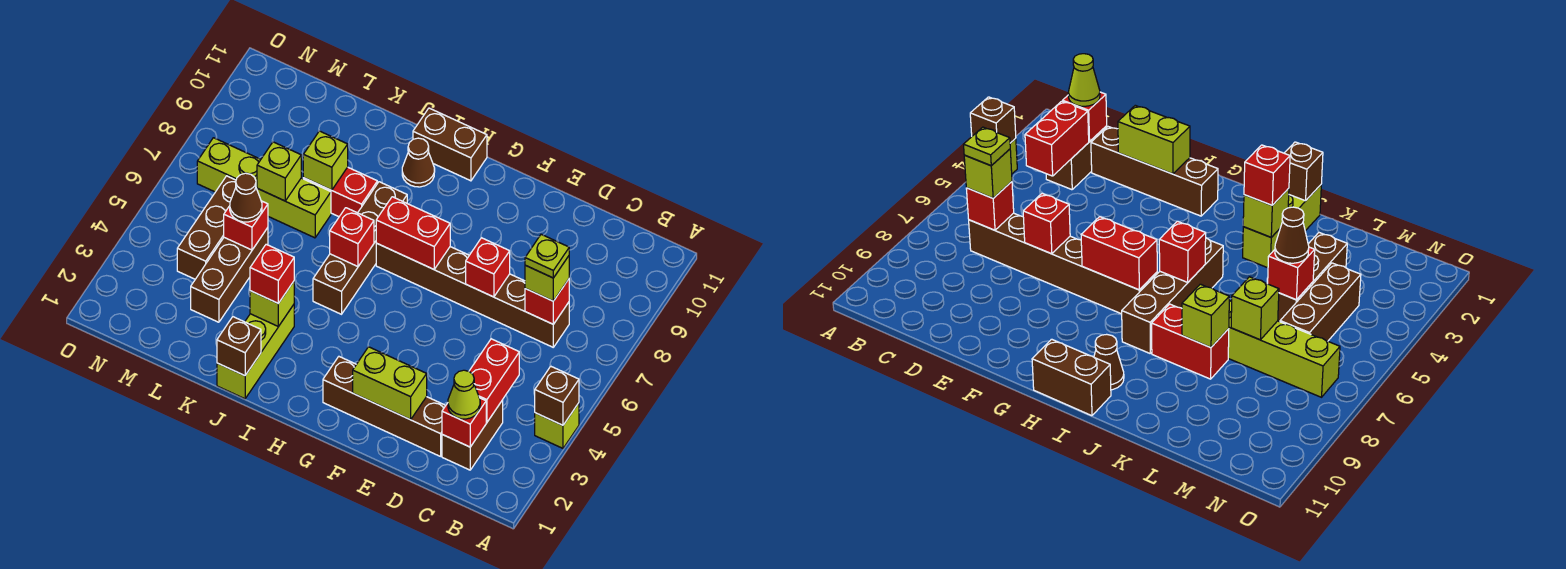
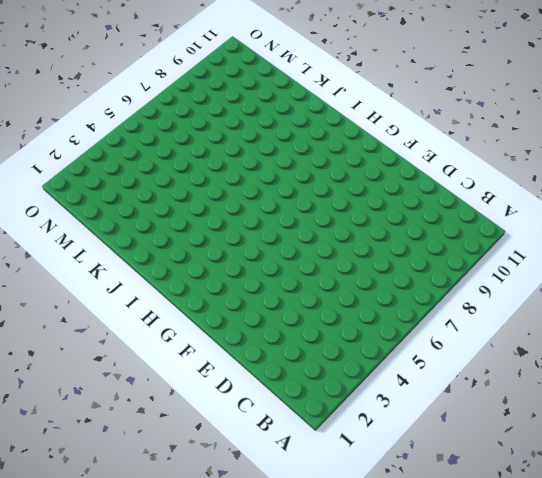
none -> lime 1x1 brick [535,403,579,448]
none -> brown 1x2 brick [442,400,503,470]
none -> brown 1x6 brick [376,243,569,347]
none -> brown 1x4 brick [323,357,446,456]

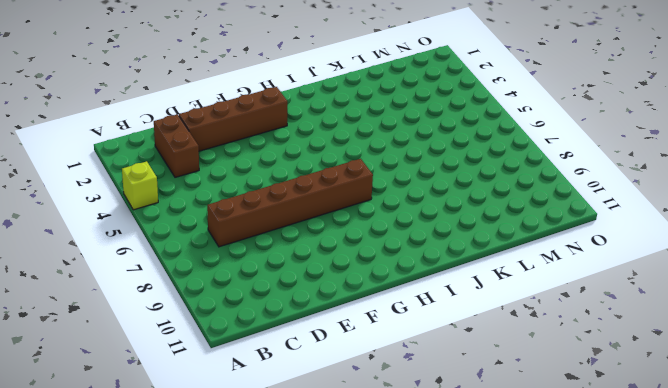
none -> brown 1x2 brick [413,108,487,181]
none -> brown 1x4 brick [313,182,407,314]
none -> brown 1x1 cone [402,138,435,187]
none -> lime 1x3 brick [217,305,294,399]

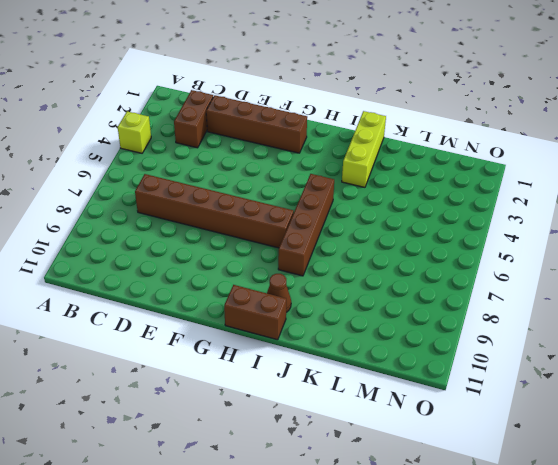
none -> red 1x2 brick [303,167,377,217]
none -> lime 1x4 brick [197,138,331,238]
none -> brown 1x3 brick [191,228,268,322]
none -> brown 1x3 brick [177,176,236,279]

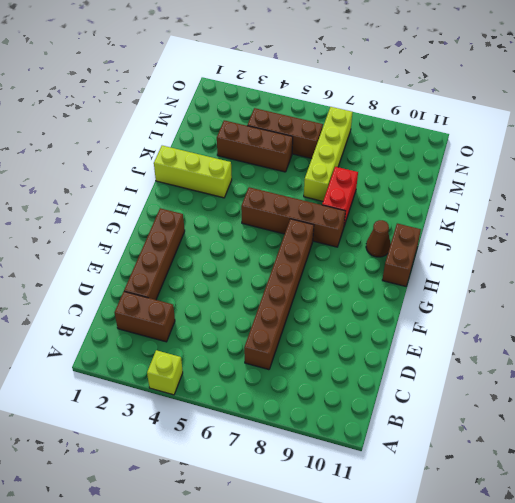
none -> brown 1x1 brick [535,366,579,425]
none -> red 1x1 brick [442,398,486,447]
none -> red 1x2 brick [469,339,519,422]
none -> red 1x1 brick [525,279,569,324]

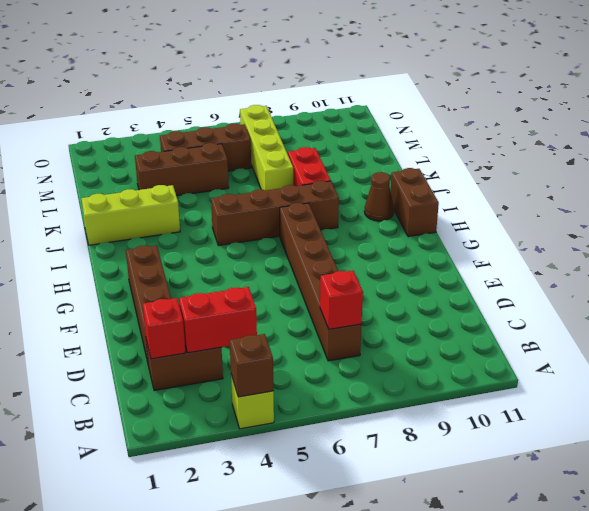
none -> lime 1x2 brick [353,347,427,420]
none -> red 1x1 brick [466,238,510,297]
none -> red 1x2 brick [376,197,450,269]
none -> red 1x1 brick [330,208,374,267]

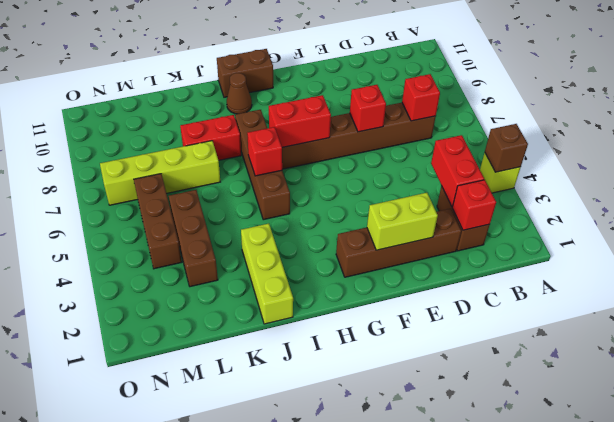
none -> brown 1x1 brick [217,317,261,376]
none -> lime 1x1 brick [250,281,294,327]
none -> lime 1x1 brick [303,131,348,190]
none -> red 1x1 brick [224,201,268,250]

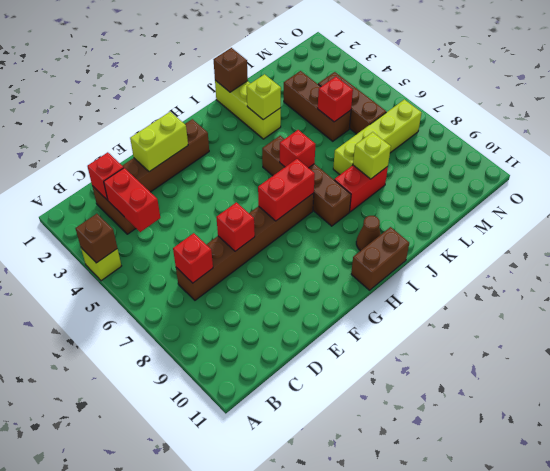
none -> lime 1x1 brick [257,142,301,201]
none -> lime 1x1 cone [448,370,480,419]
none -> lime 1x1 brick [525,256,569,301]
none -> red 1x1 brick [250,244,294,303]

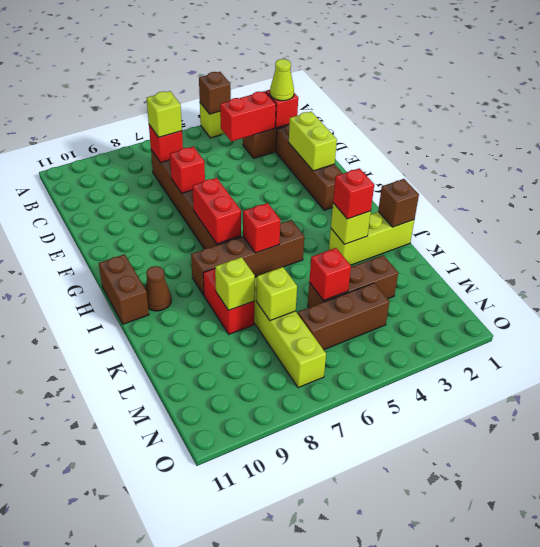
none -> brown 1x1 cone [230,173,262,222]
none -> lime 1x1 plate [525,234,569,278]

